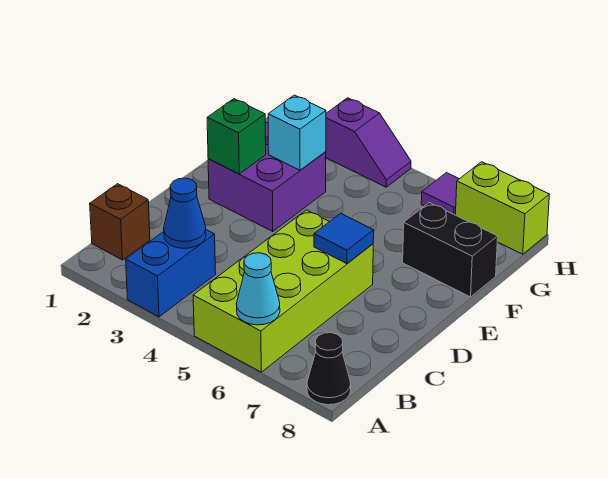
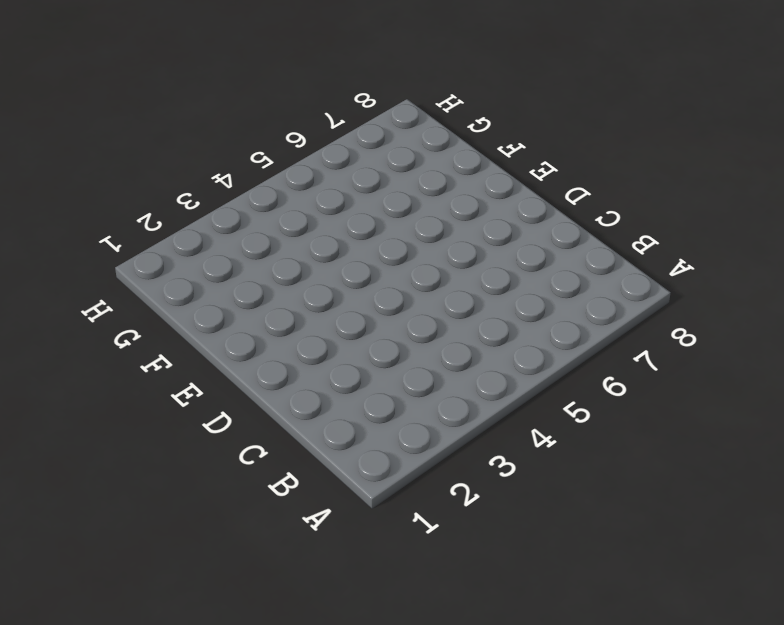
none -> blue 1x2 brick [126,230,216,317]
none -> lime 2x4 brick [193,210,373,372]
none -> black 1x1 cone [307,333,351,405]

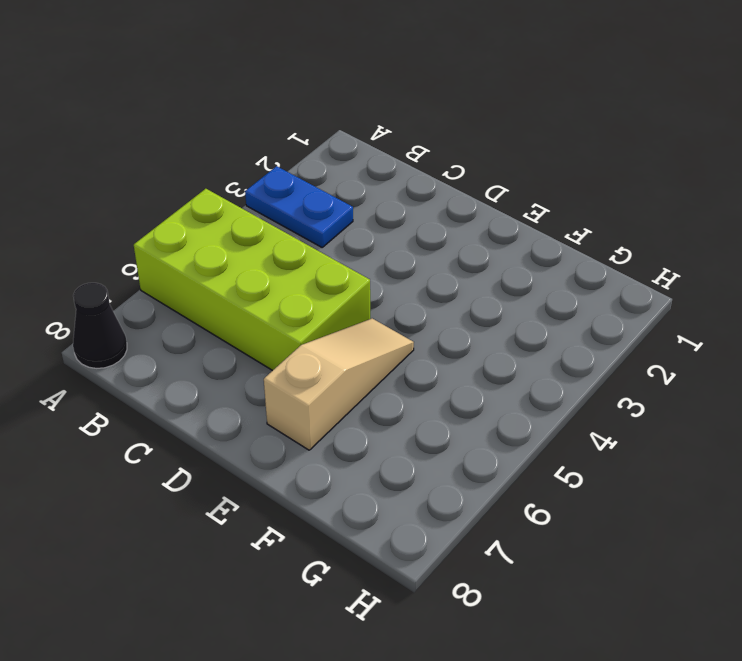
blue 1x2 plate [245,166,353,247] -> blue 1x2 brick [126,230,216,317]
tan 1x3 slope [264,318,414,450] -> none
none -> brown 1x1 brick [90,184,150,260]
none -> purple 2x2 brick [208,123,326,231]
none -> black 1x2 brick [403,203,498,297]

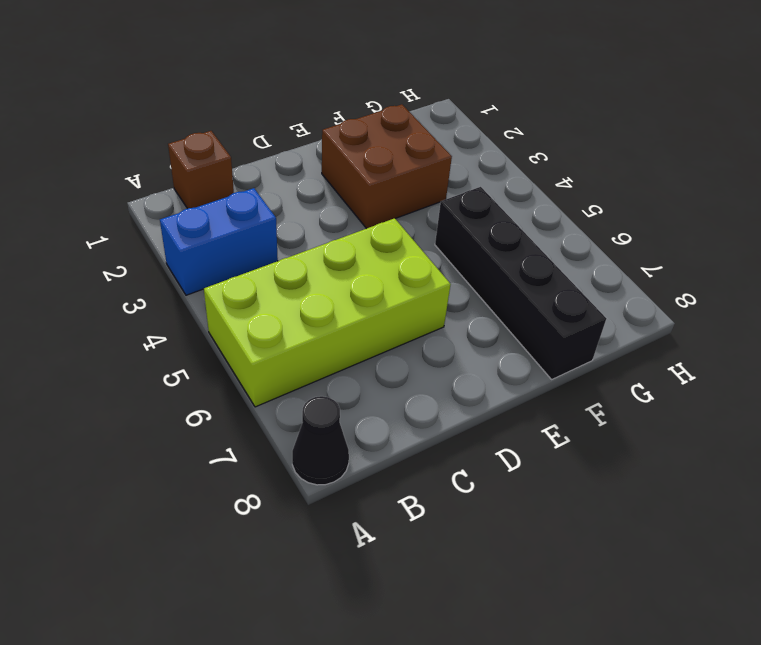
brown 2x2 brick [322,104,452,229] -> purple 2x2 brick [208,123,326,231]
black 1x4 brick [435,187,606,379] -> black 1x2 brick [403,203,498,297]
none -> purple 1x2 slope [326,98,411,187]
none -> purple 1x1 tile [421,173,459,215]
none -> lime 1x2 brick [456,162,549,254]

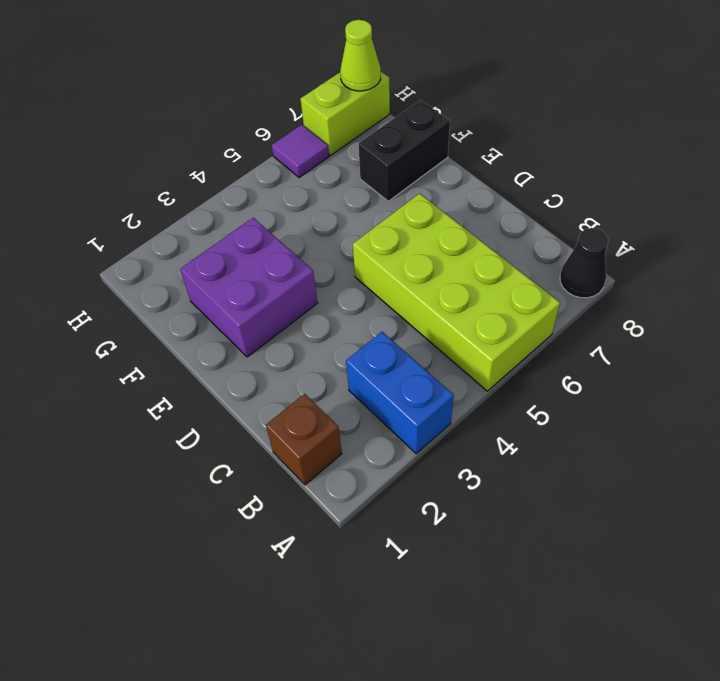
lime 1x1 cone [340,20,381,91] -> none
none -> purple 1x2 slope [326,98,411,187]
none -> cyan 1x1 cone [236,253,280,325]
none -> blue 1x1 cone [164,178,206,248]

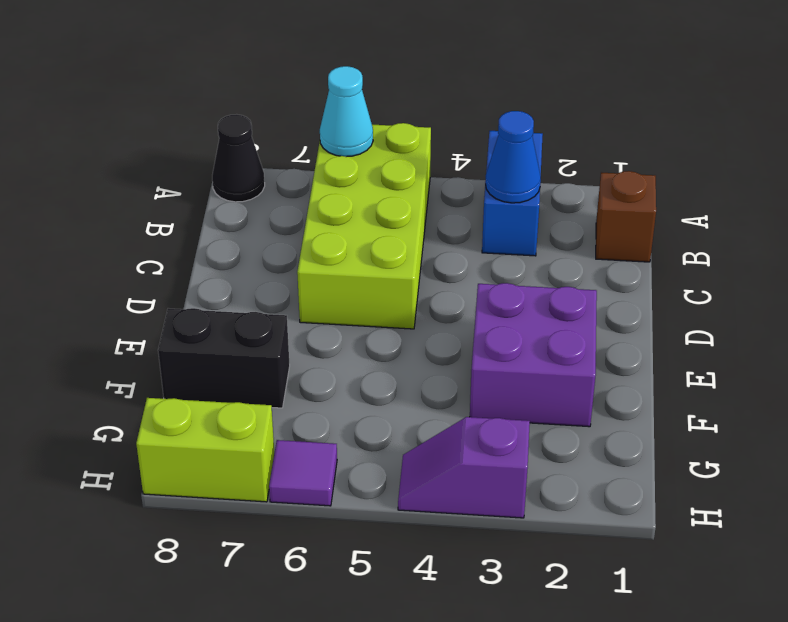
none -> blue 1x1 tile [314,213,374,264]
none -> green 1x1 brick [207,99,266,174]
none -> cyan 1x1 brick [268,95,326,170]

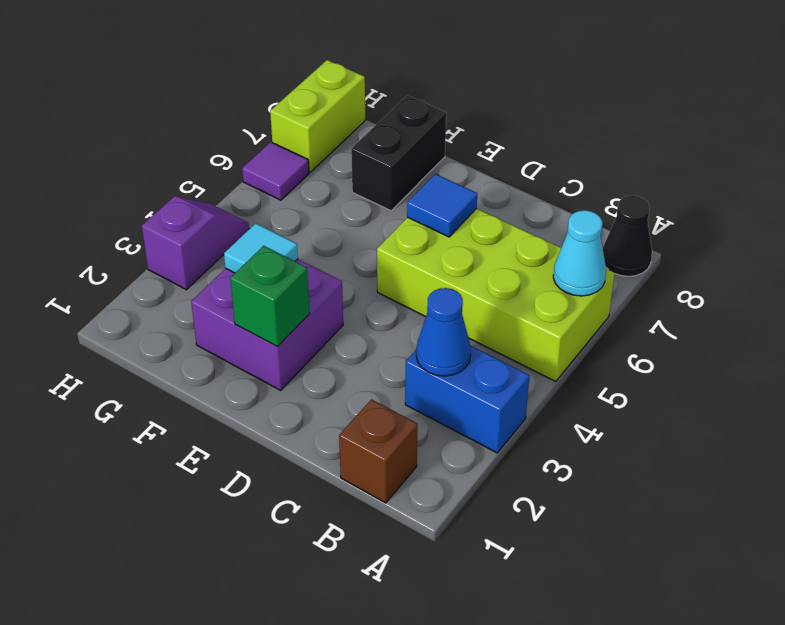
cyan 1x1 tile [224,223,298,273] -> cyan 1x1 brick [268,95,326,170]

